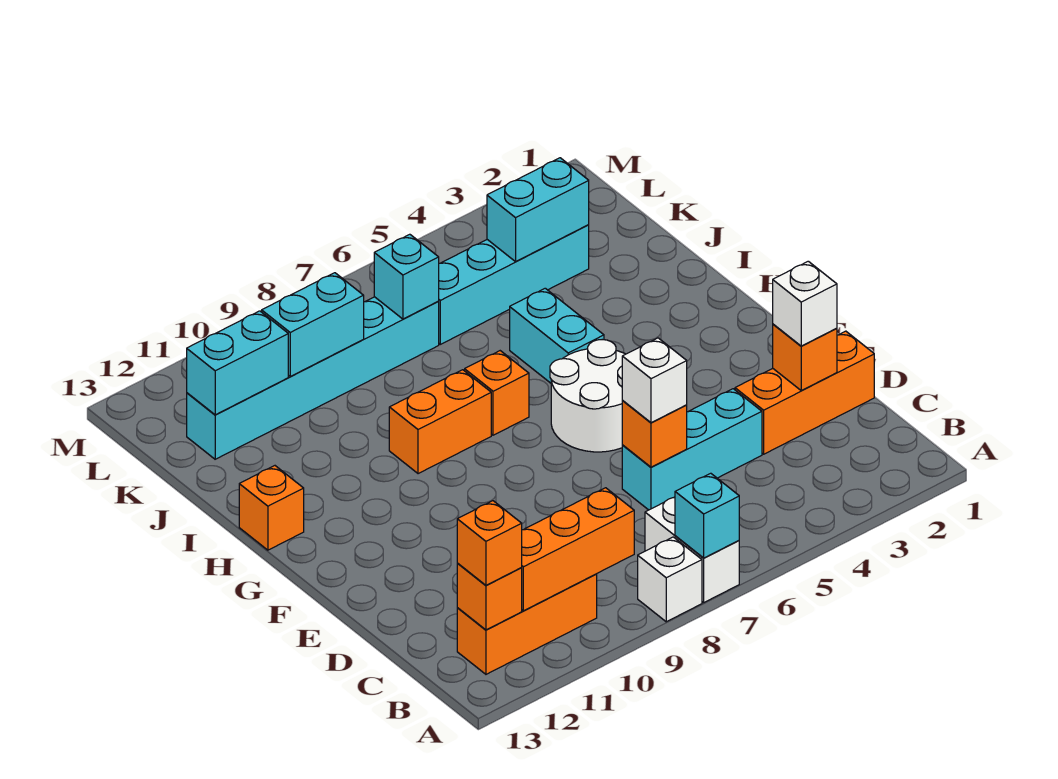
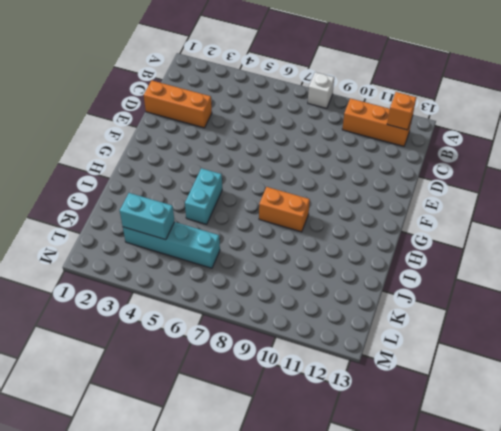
none -> white 1x2 brick [645,497,739,602]
none -> cyan 1x3 brick [622,389,762,510]
none -> white 2x2 round brick [550,340,625,452]

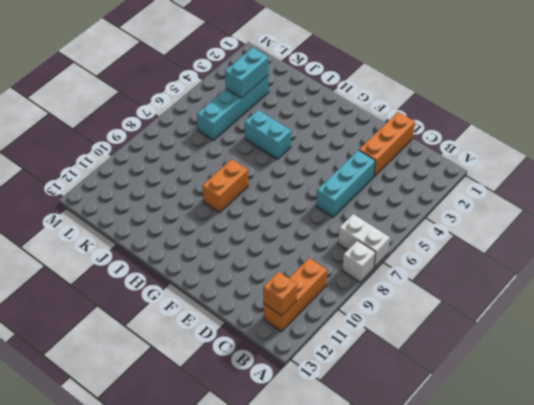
none -> white 2x2 round brick [550,340,625,452]
none -> orange 1x1 brick [465,351,529,435]
none -> orange 1x1 brick [239,466,304,550]

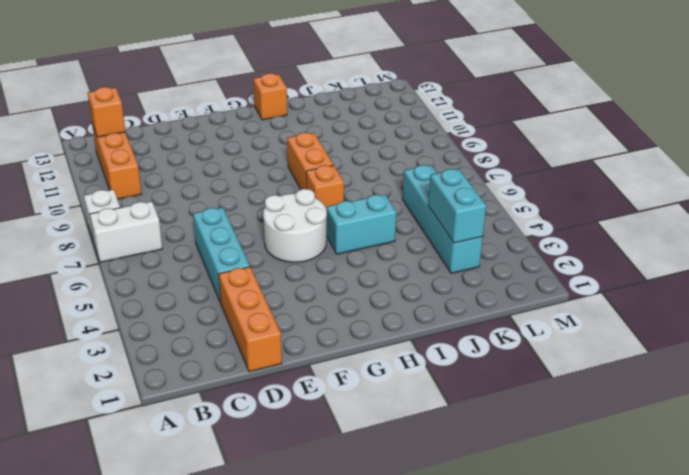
none -> cyan 1x6 brick [187,297,439,459]
none -> cyan 1x1 brick [675,473,739,558]
none -> orange 1x3 brick [521,488,634,611]

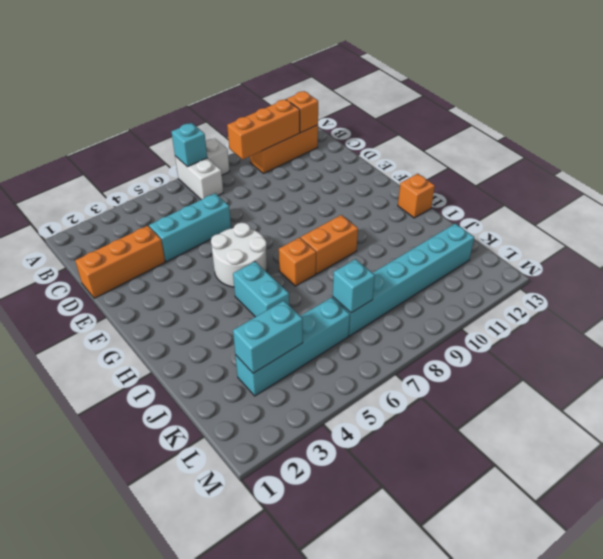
none -> orange 1x1 brick [773,324,837,390]
none -> orange 1x1 brick [622,401,687,467]
none -> cyan 1x2 brick [262,273,364,376]

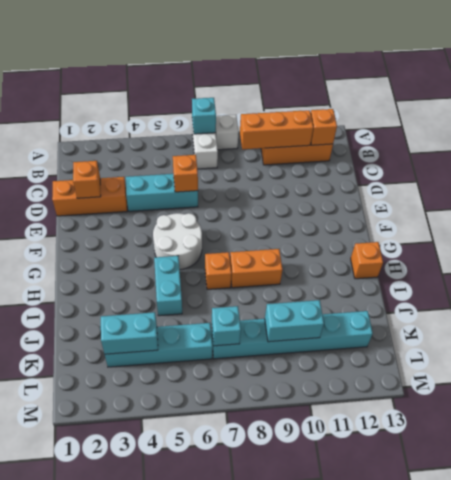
none -> cyan 1x2 brick [187,311,288,415]
none -> orange 1x1 brick [457,501,522,585]
none -> white 1x1 brick [773,261,837,346]

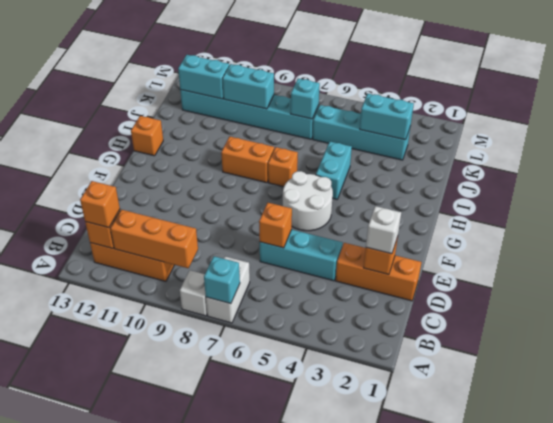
none -> white 1x1 brick [622,338,687,423]

